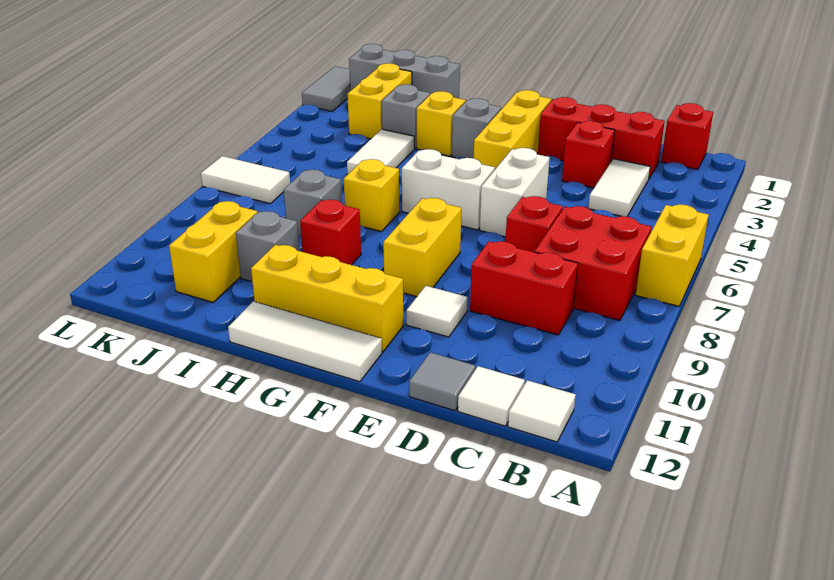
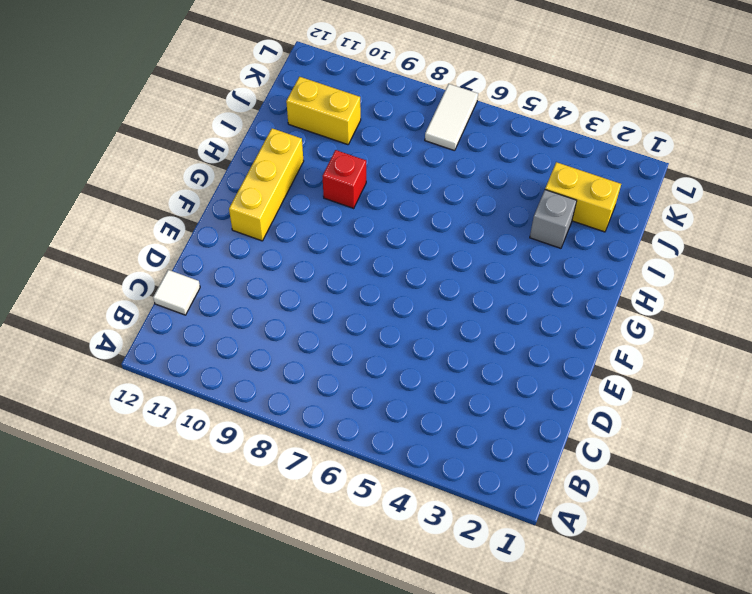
none -> yellow 1x2 brick [636,204,709,306]
none -> red 1x1 brick [661,103,713,170]
none -> red 2x2 brick [535,206,652,320]
none -> white 1x1 tile [508,380,576,442]

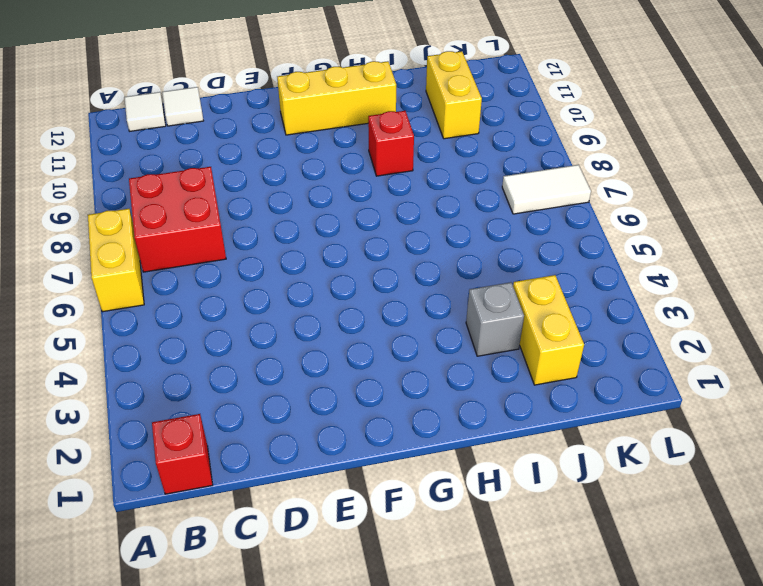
none -> red 1x3 brick [538,97,665,178]
none -> white 1x2 tile [588,159,650,217]
none -> red 1x2 brick [470,241,578,335]
none -> red 1x1 brick [562,121,615,188]

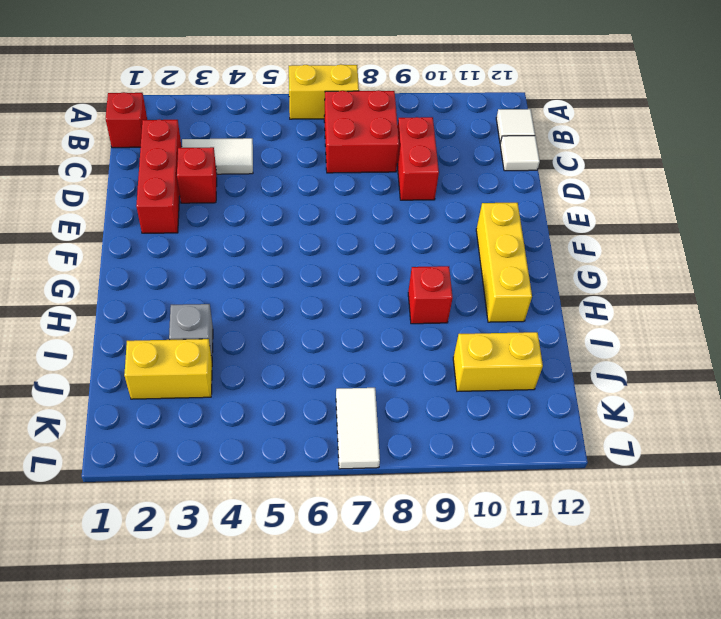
none -> red 1x1 brick [505,196,563,252]
none -> grey 1x1 tile [409,352,475,411]
none -> white 1x2 brick [480,148,550,237]
none -> white 1x1 tile [406,286,467,337]

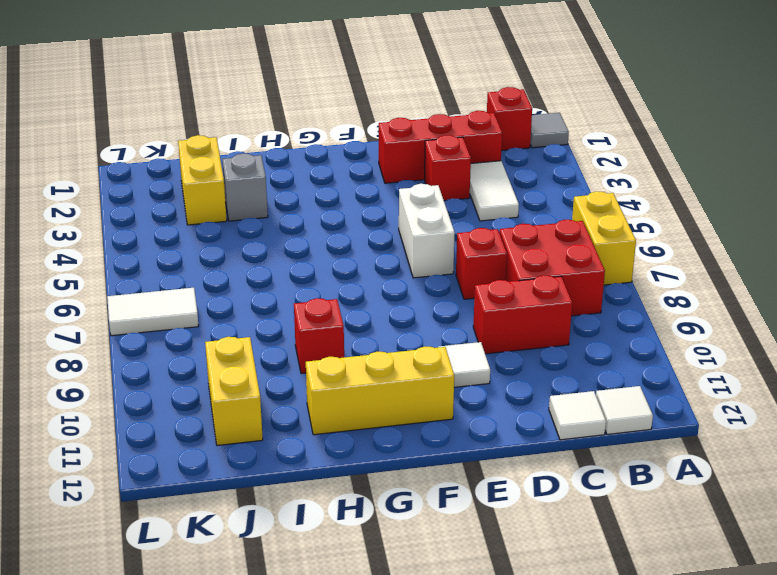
grey 1x1 tile [530,113,569,148] -> grey 1x1 tile moved to [409,352,475,411]
none -> yellow 1x3 brick [474,90,551,169]
none -> white 1x2 brick [402,149,495,230]
none -> yellow 1x2 brick [383,198,461,297]
none -> white 1x3 tile [228,301,382,382]

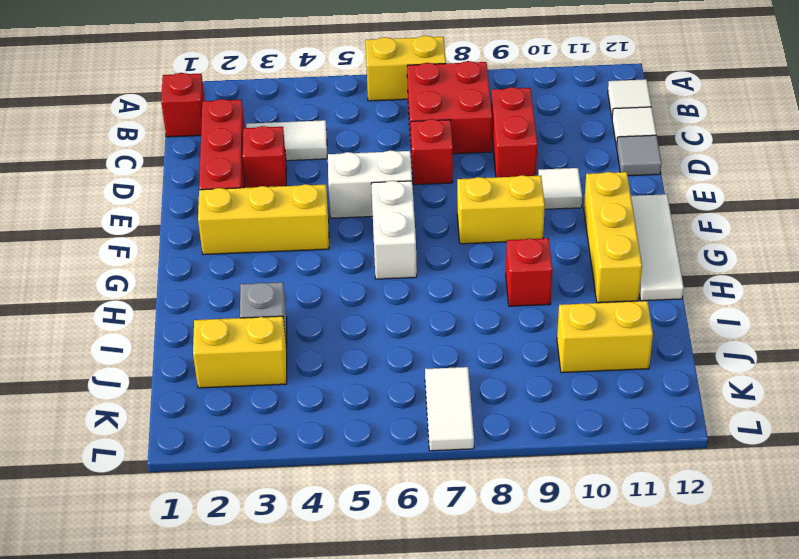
none -> grey 1x1 brick [452,98,501,158]
none -> yellow 1x1 brick [417,91,465,156]
none -> yellow 1x1 brick [344,159,399,232]
none -> grey 1x3 brick [349,44,460,98]

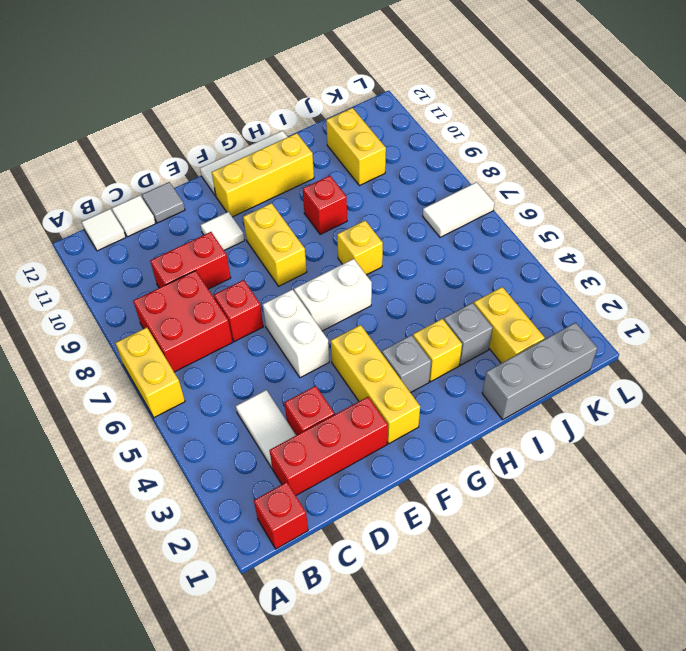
none -> white 1x2 tile [347,129,414,175]
none -> grey 1x1 brick [284,170,342,236]
none -> grey 1x1 brick [236,211,299,282]
none -> grey 1x2 tile [302,66,350,111]

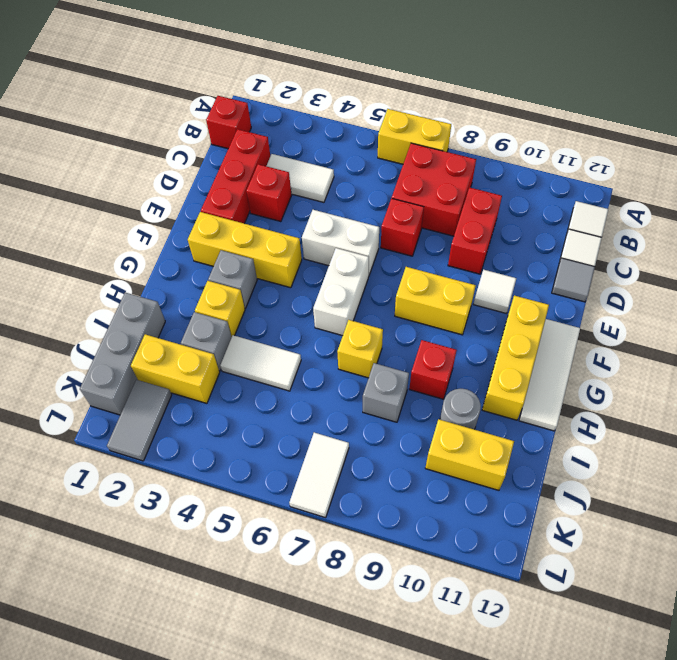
grey 1x1 round brick [440,389,481,429] -> grey 1x1 brick [236,211,299,282]
grey 1x2 tile [107,380,172,461] -> grey 1x2 tile turned to [302,66,350,111]

